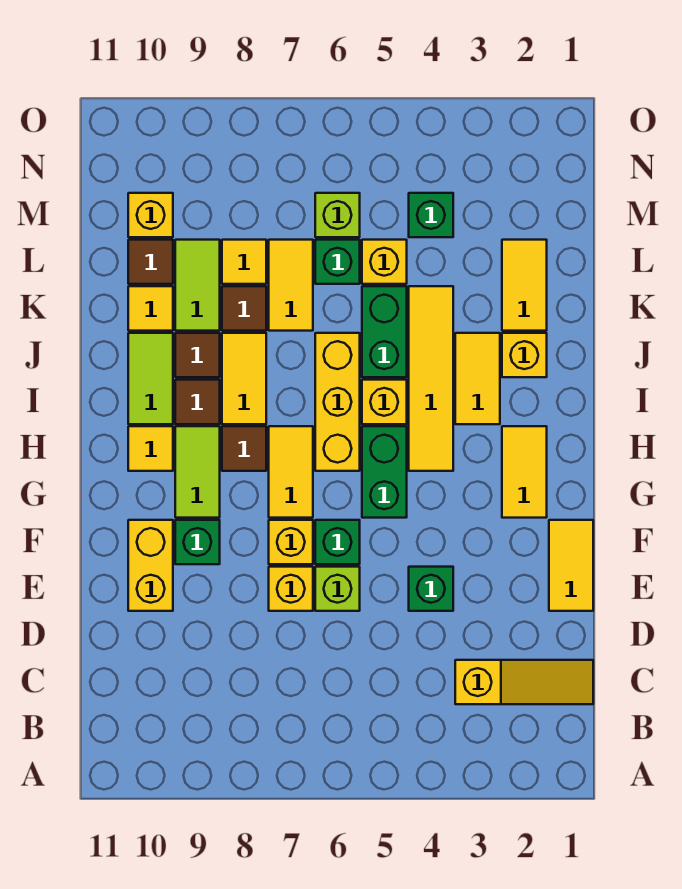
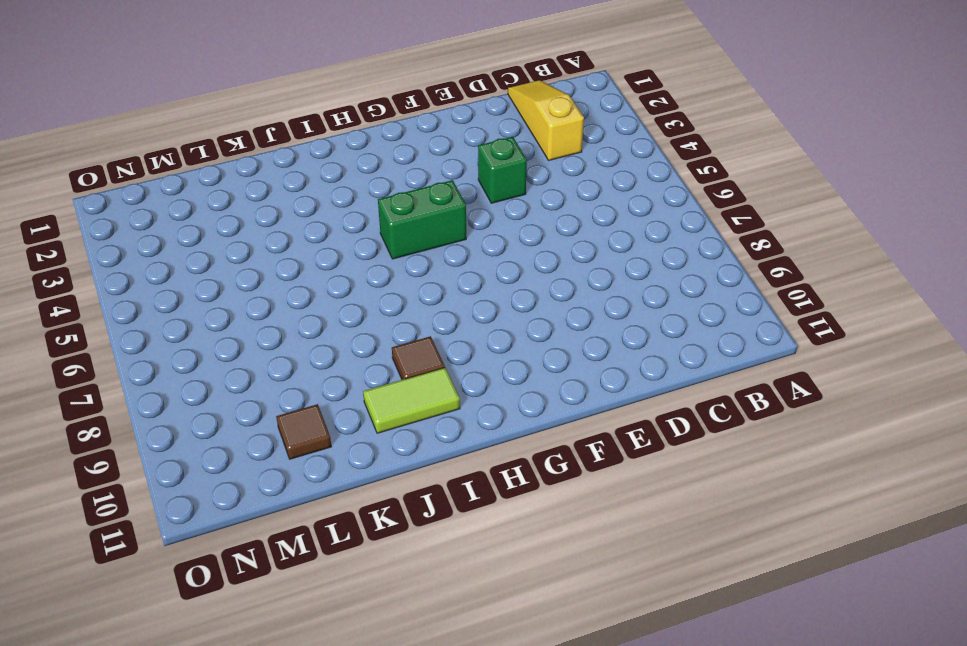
none -> yellow 1x2 tile [549,520,593,611]
none -> lime 1x1 brick [315,567,360,611]
none -> yellow 1x1 brick [269,567,313,611]
none -> yellow 1x2 brick [128,520,173,611]

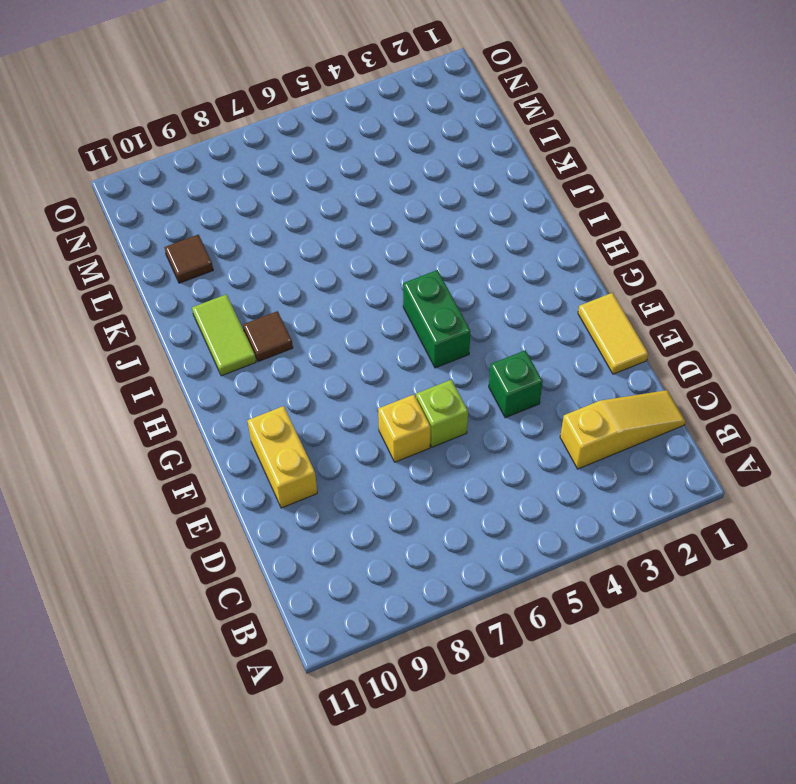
none -> green 1x1 brick [315,520,360,564]
none -> yellow 1x1 brick [269,520,313,564]
none -> green 1x1 brick [175,520,220,564]
none -> yellow 1x2 tile [502,426,547,518]

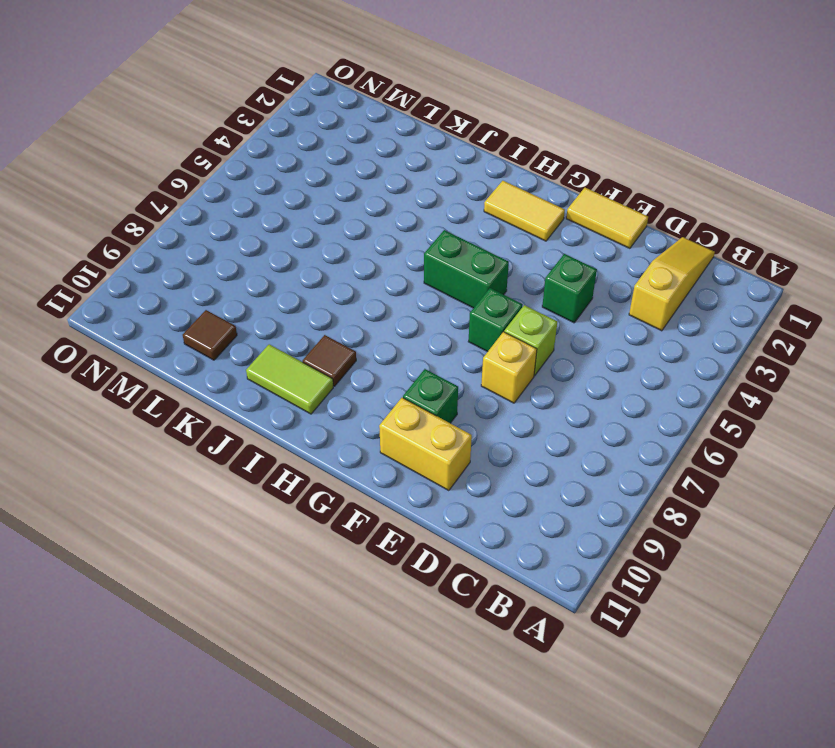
none -> yellow 1x1 brick [269,520,313,564]
none -> yellow 1x2 tile [269,426,313,518]
none -> lime 1x2 tile [175,426,220,518]
none -> yellow 1x4 tile [409,286,453,471]

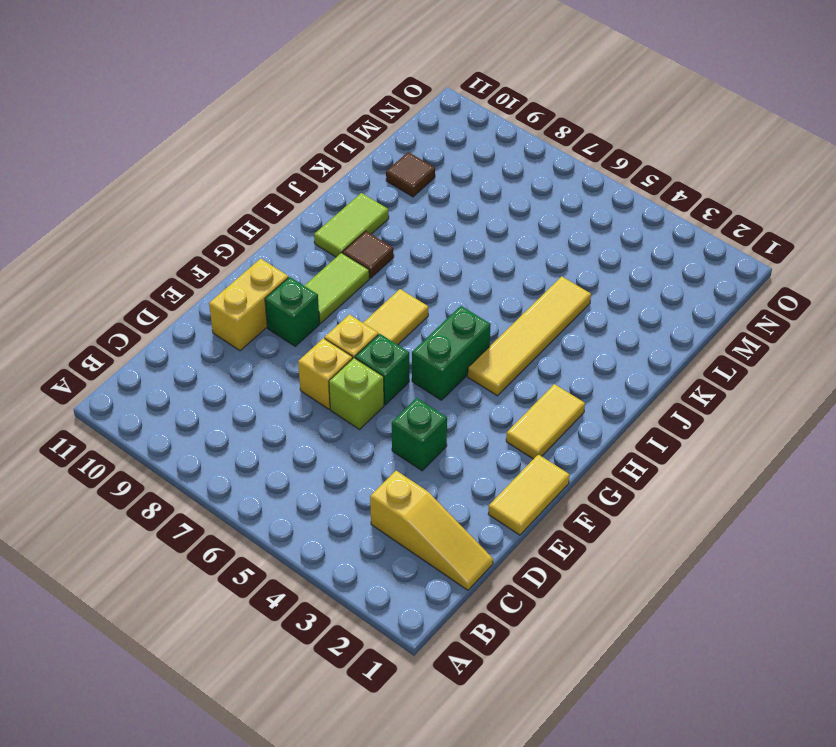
none -> yellow 1x3 brick [315,333,360,471]
none -> brown 1x1 tile [222,426,266,471]
none -> yellow 1x1 tile [128,426,173,471]
none -> yellow 1x2 tile [455,333,500,424]

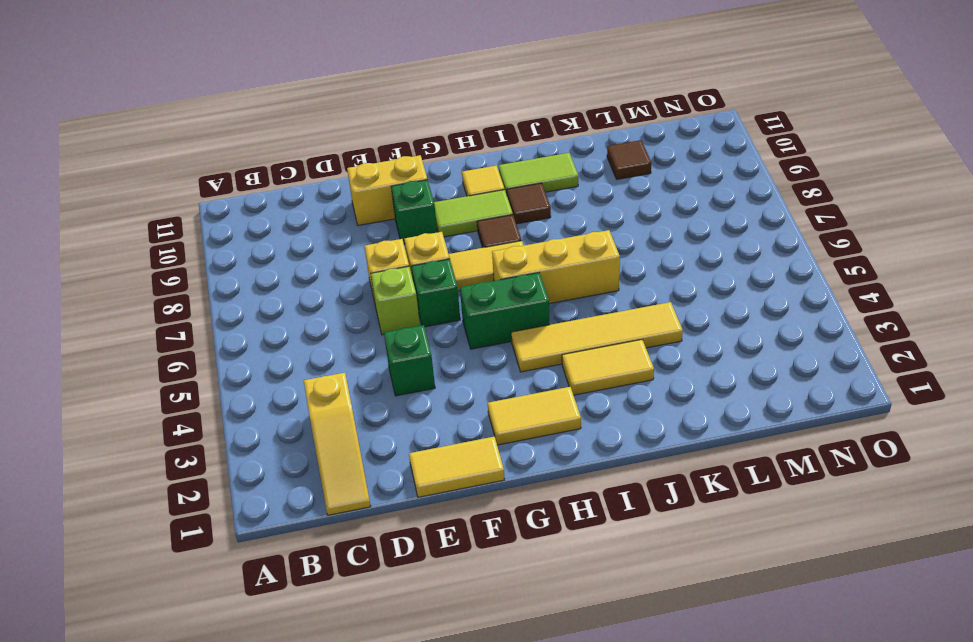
none -> yellow 1x1 brick [362,380,407,424]
none -> yellow 1x2 tile [222,333,266,424]
none -> yellow 1x1 brick [502,333,547,377]
none -> green 1x2 brick [362,286,407,377]

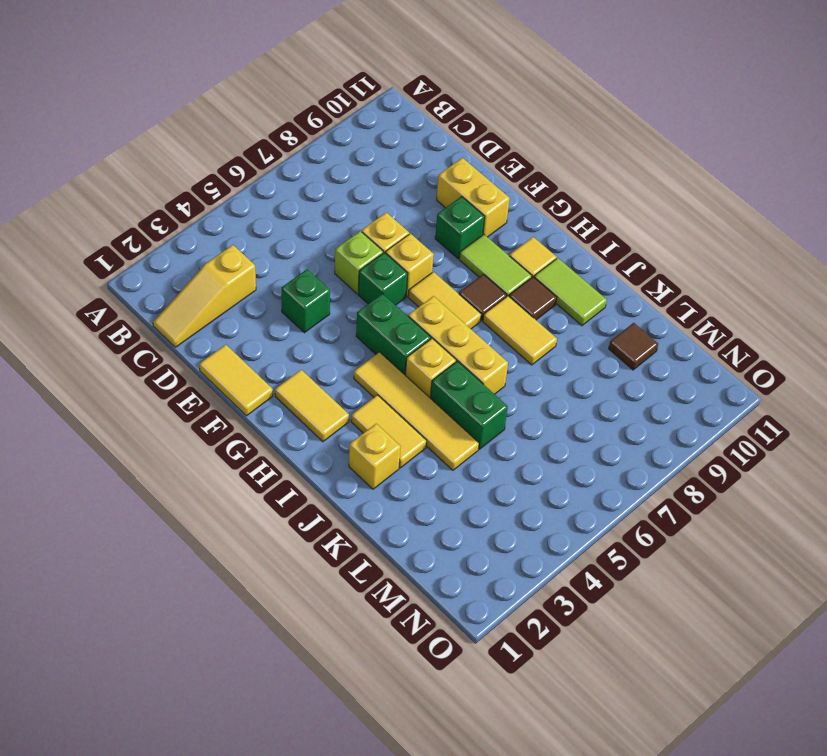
none -> brown 1x1 tile [175,333,220,377]
none -> yellow 1x2 tile [502,240,547,331]
none -> yellow 1x2 tile [269,240,313,331]
none -> brown 1x1 tile [222,286,266,331]

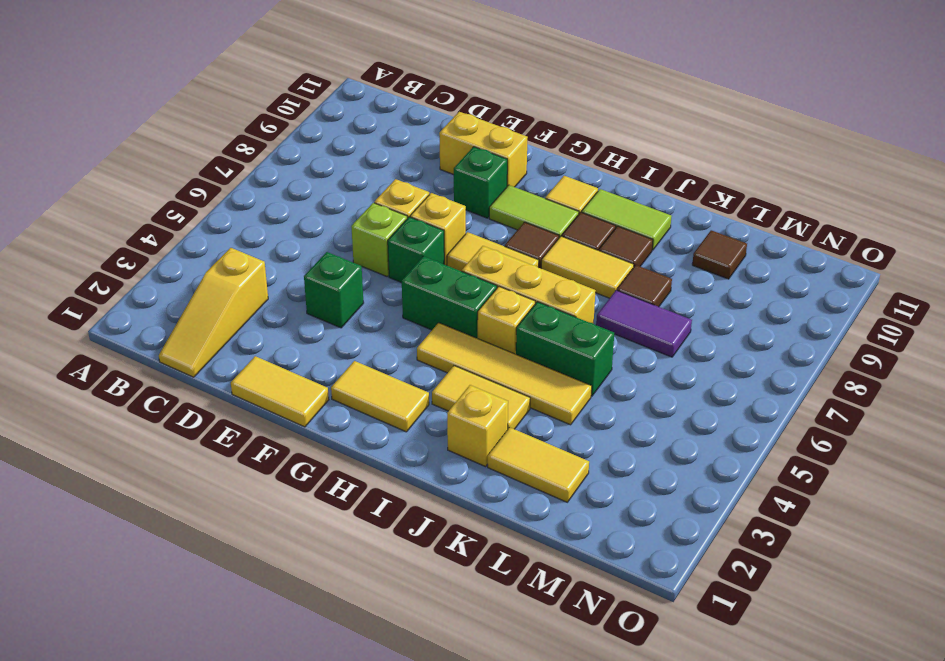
purple 1x2 tile [596,290,692,357] -> yellow 1x2 tile [269,240,313,331]
none -> lime 1x2 tile [175,240,220,331]
none -> yellow 1x1 tile [128,286,173,331]
none -> yellow 1x1 brick [362,240,407,284]
none -> green 1x1 brick [315,240,360,284]

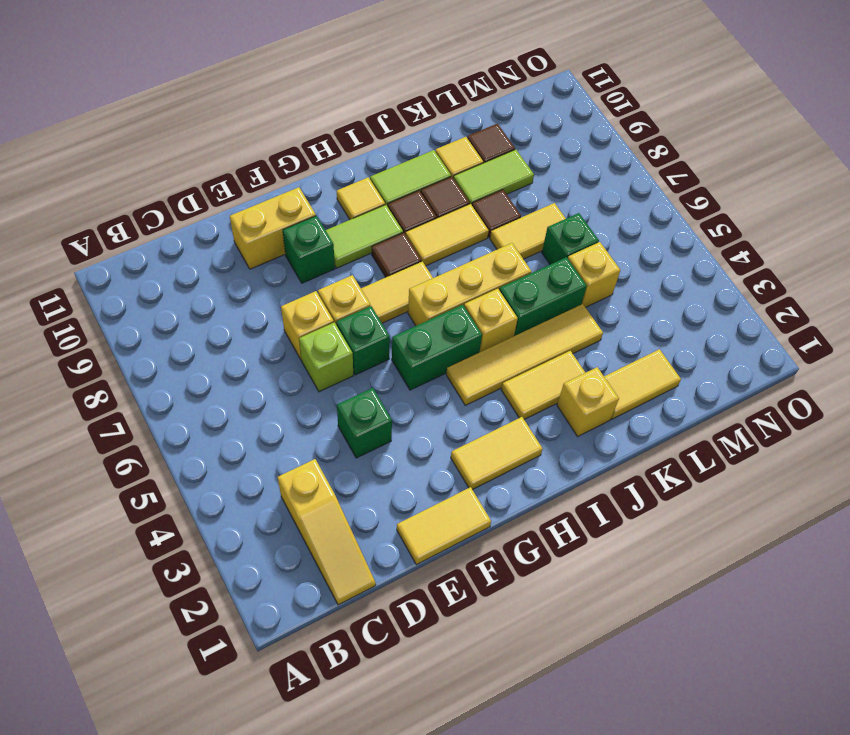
none -> yellow 1x1 tile [222,240,266,284]
none -> green 1x1 brick [409,193,453,237]
none -> lime 1x1 brick [315,193,360,237]
none -> yellow 1x1 brick [128,193,173,237]

